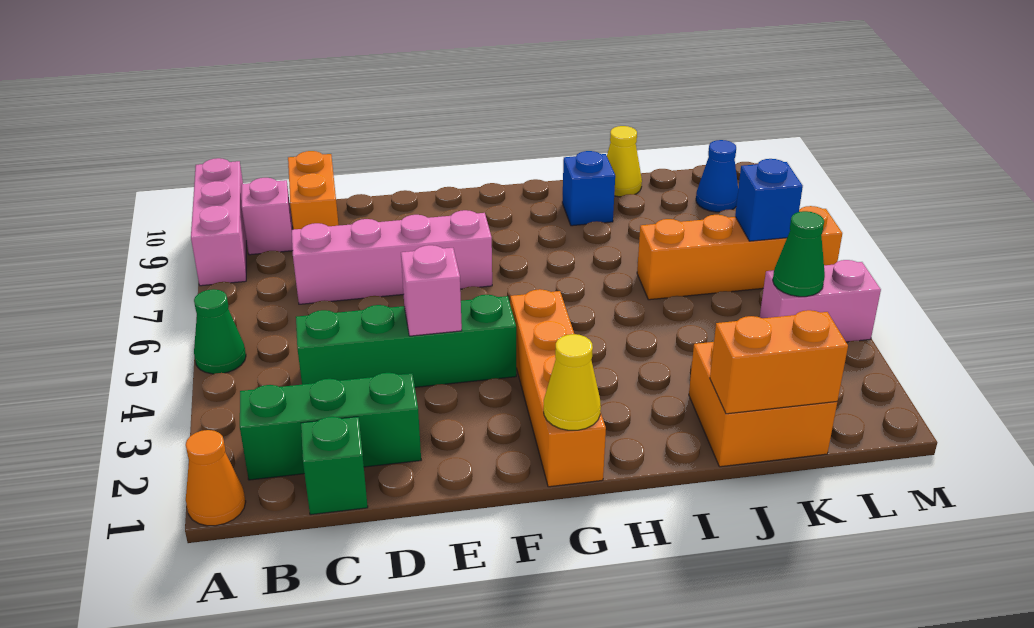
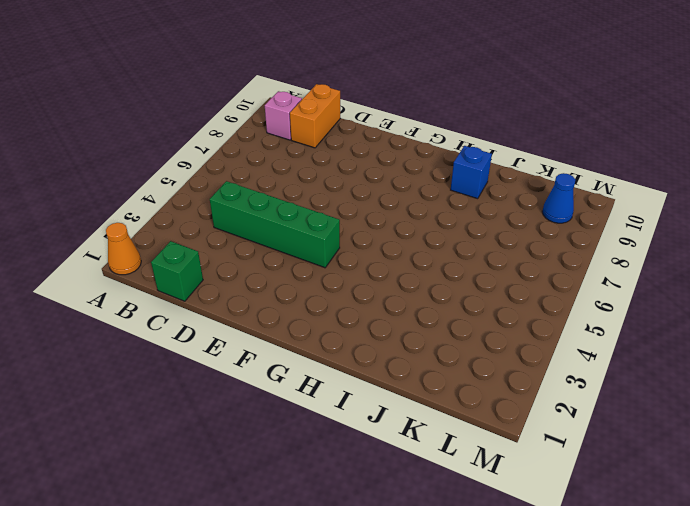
none -> green 1x1 cone [194,289,246,374]
none -> pink 1x3 brick [191,158,246,286]
none -> green 1x3 brick [240,373,421,480]

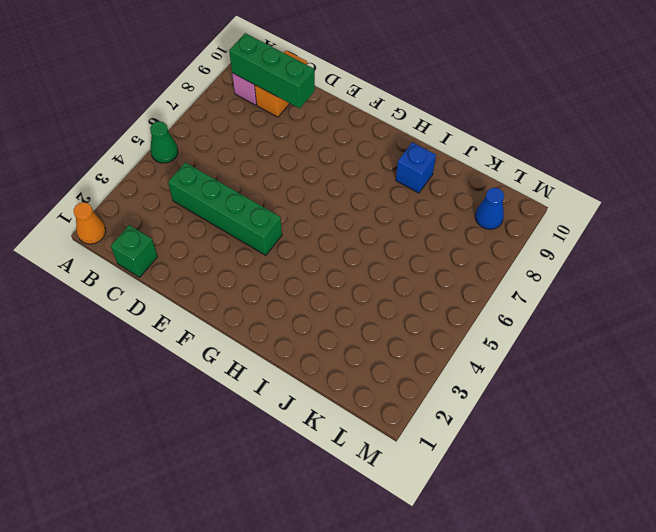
green 1x3 brick [229,33,315,108] -> green 1x3 brick moved to [240,373,421,480]
none -> pink 1x3 brick [191,158,246,286]
none -> pink 1x4 brick [292,210,492,304]
none -> orange 1x4 brick [510,289,606,487]

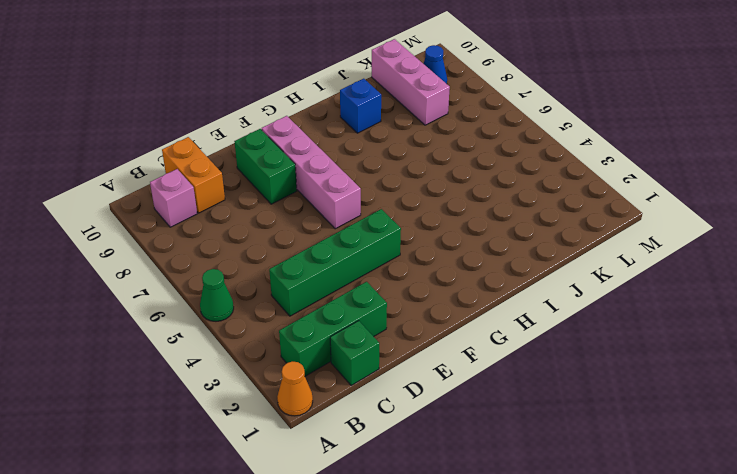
green 1x2 brick [234,129,297,204] -> none
pink 1x4 brick [262,116,361,229] -> pink 1x4 brick turned to [292,210,492,304]
pink 1x3 brick [372,39,450,125] -> pink 1x3 brick moved to [191,158,246,286]
none -> orange 1x4 brick [510,289,606,487]
none -> orange 2x2 brick [689,342,837,467]
none -> orange 1x4 brick [637,206,842,300]

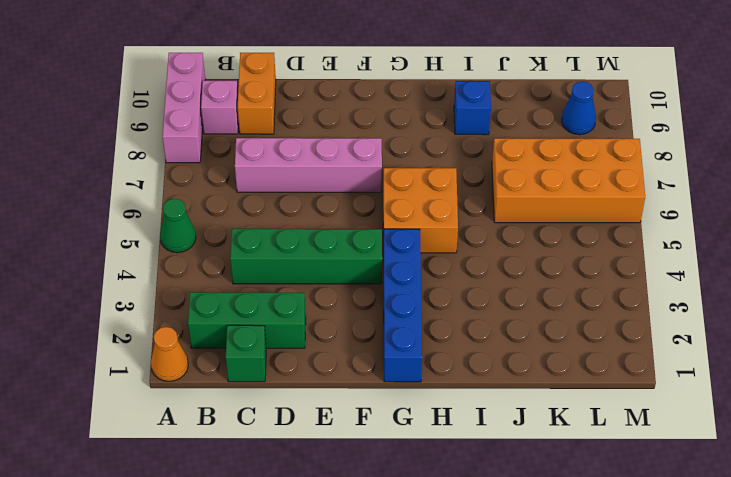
blue 1x4 brick [384,229,422,382] -> orange 1x4 brick [510,289,606,487]
orange 2x2 brick [383,168,458,253] -> orange 2x2 brick moved to [689,342,837,467]
orange 2x4 brick [492,138,645,223] -> orange 1x4 brick [637,206,842,300]
none -> yellow 1x1 cone [607,126,642,197]
none -> pink 1x2 brick [760,260,881,342]
none -> pink 1x1 brick [401,245,462,336]

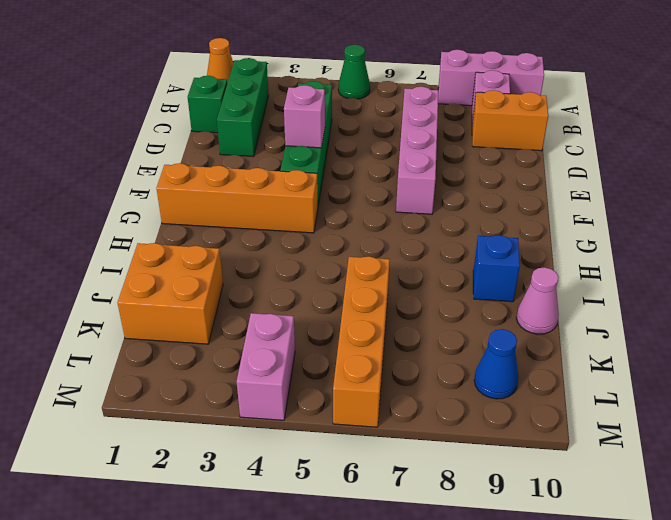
pink 1x1 cone [517,267,559,334] -> yellow 1x1 cone [607,126,642,197]
none -> yellow 1x1 cone [544,334,601,430]
none -> orange 1x2 brick [710,310,848,414]
none -> green 1x1 cone [773,211,825,297]

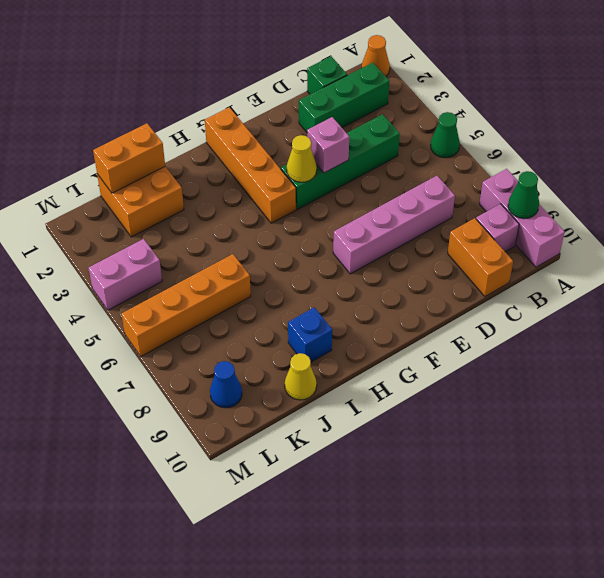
green 1x1 cone [508,171,539,219] -> green 1x1 cone moved to [773,211,825,297]
yellow 1x1 cone [287,135,317,182] -> yellow 1x1 cone moved to [544,334,601,430]
none -> blue 1x1 brick [735,159,803,241]

